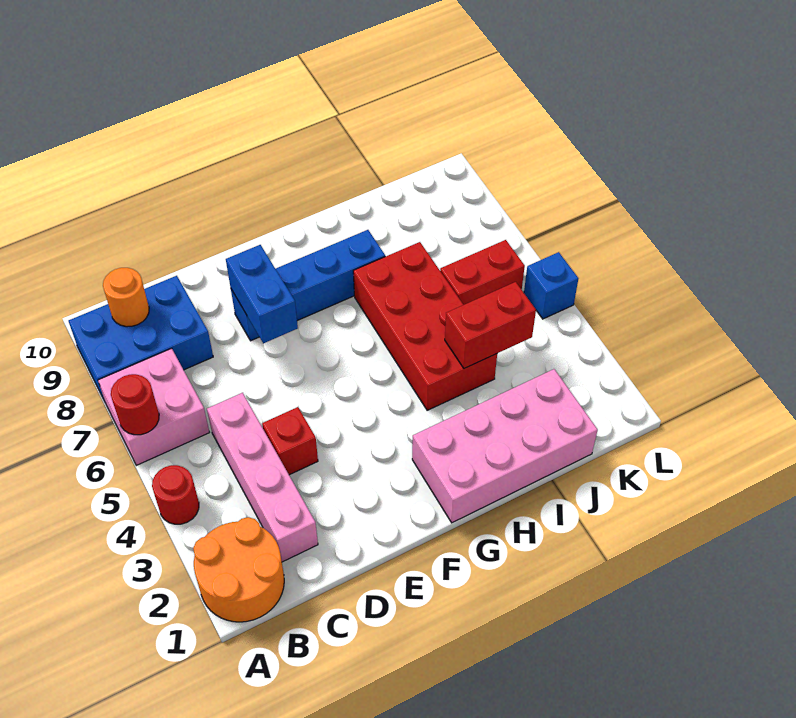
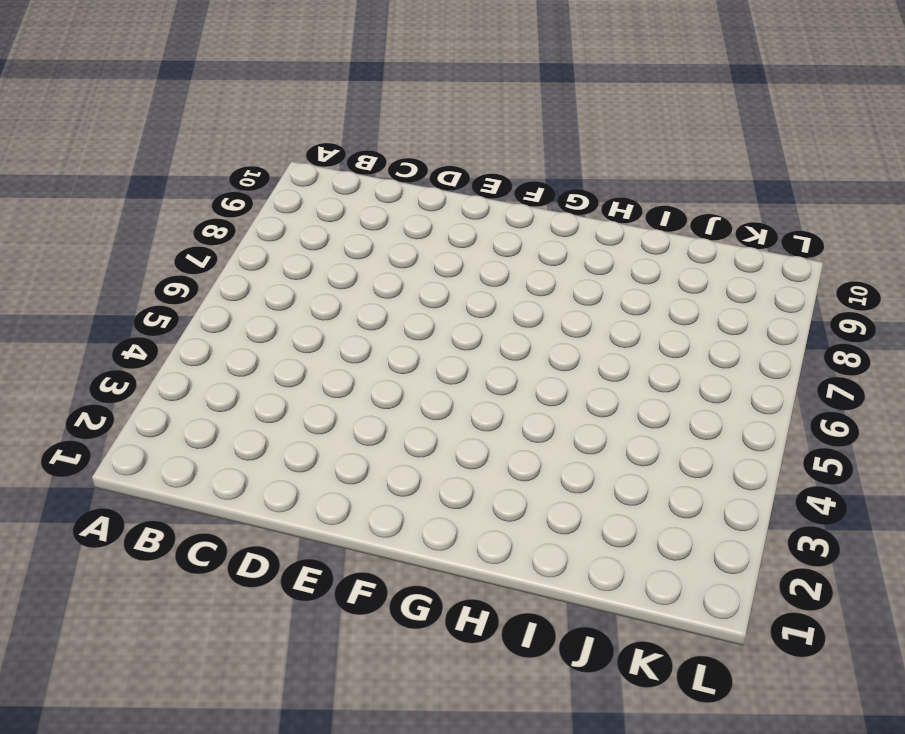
none -> orange 2x2 round brick [193,517,284,622]
none -> red 1x1 round brick [152,465,199,524]
none -> pink 2x2 brick [98,348,210,465]

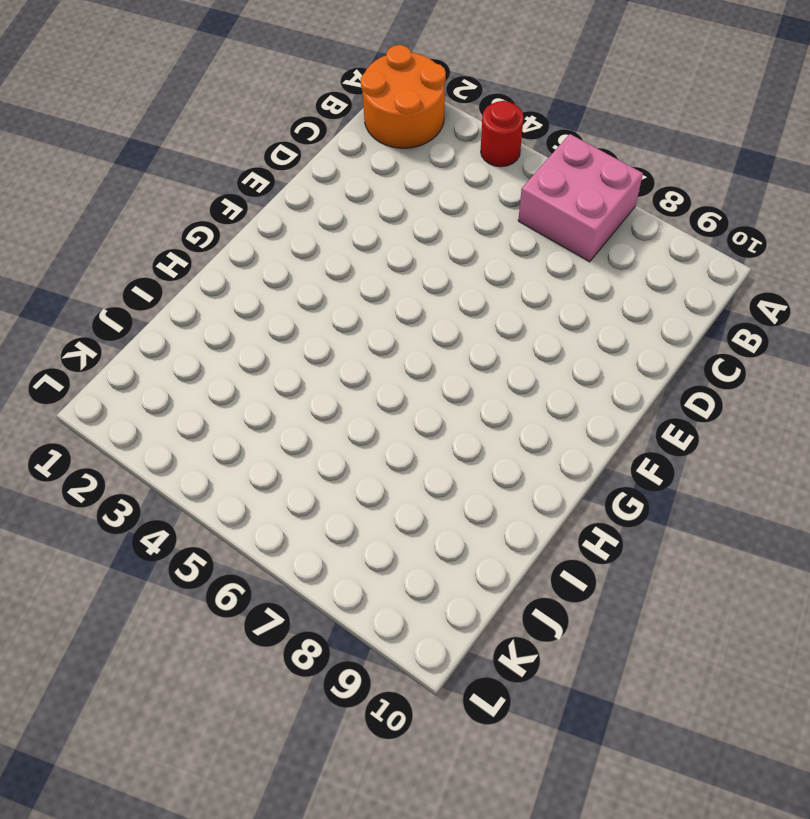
none -> blue 2x3 brick [69,276,213,401]
none -> pink 1x4 brick [207,393,318,562]
none -> red 1x1 brick [262,407,318,475]

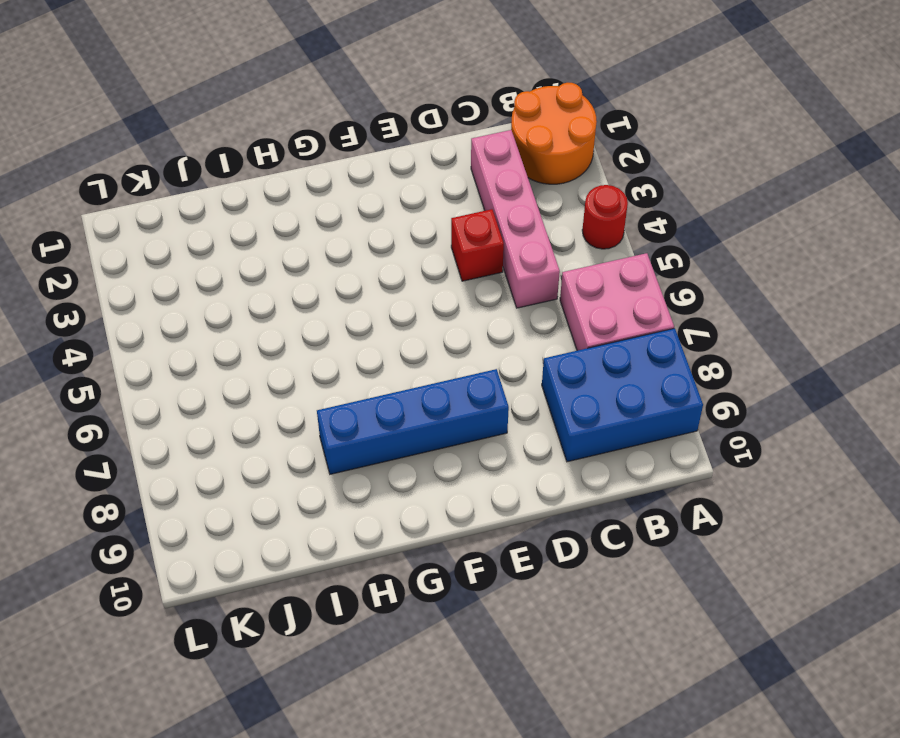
none -> pink 2x4 brick [412,369,598,523]
none -> red 2x4 brick [353,242,497,410]
none -> red 1x2 brick [440,240,525,305]

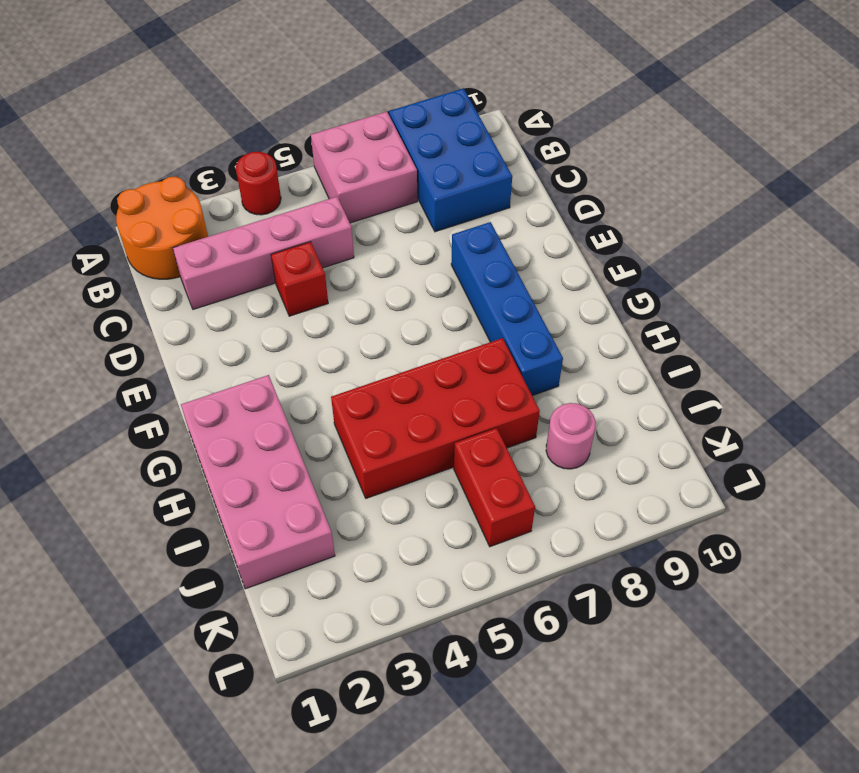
pink 1x1 round brick [546,403,596,469] -> none
none -> blue 1x1 brick [524,252,578,319]
none -> red 1x1 round brick [111,374,159,435]
none -> orange 1x1 round brick [103,268,149,327]

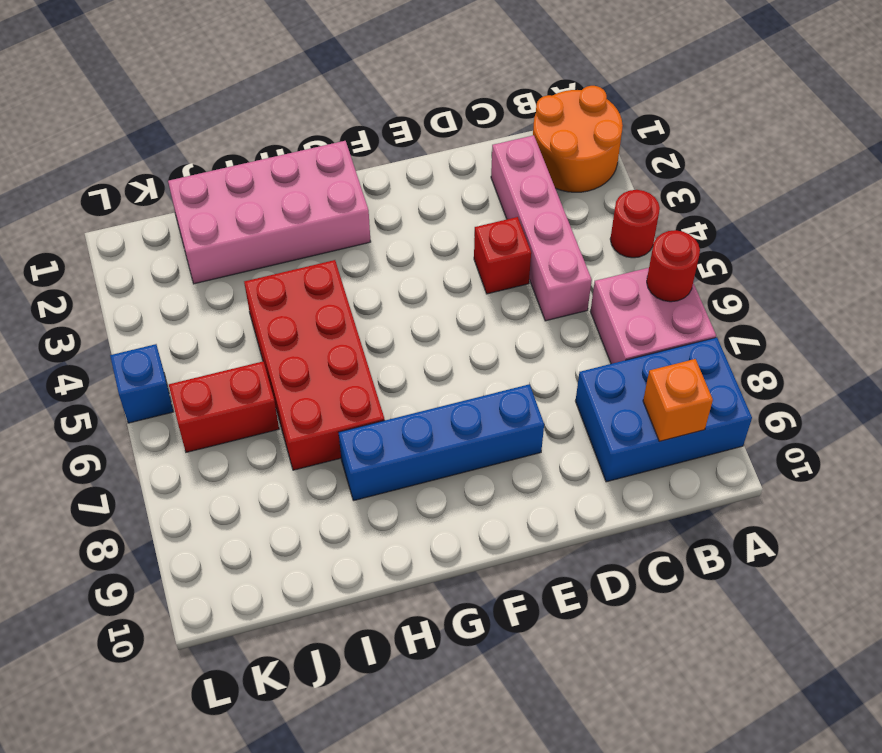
orange 1x1 brick [643,359,713,441] -> orange 1x1 round brick [103,268,149,327]
none -> blue 1x2 brick [226,245,298,343]
none -> red 1x2 brick [445,282,536,369]

